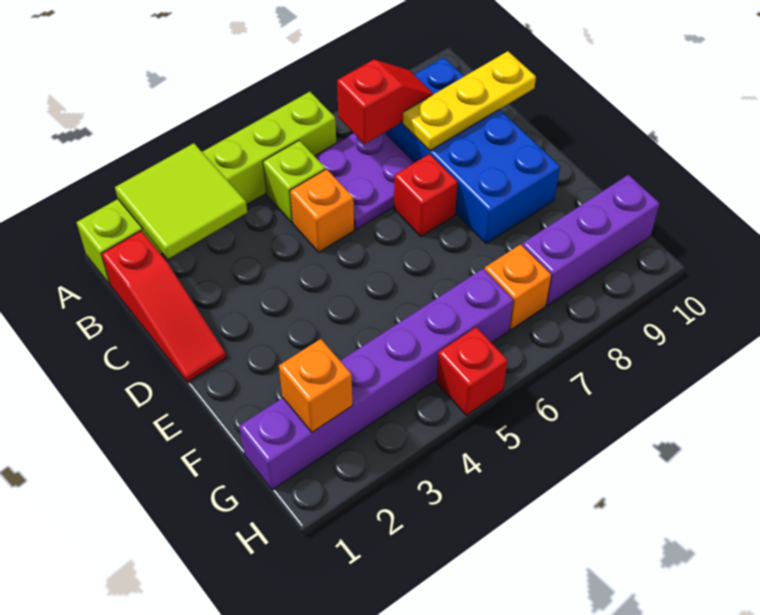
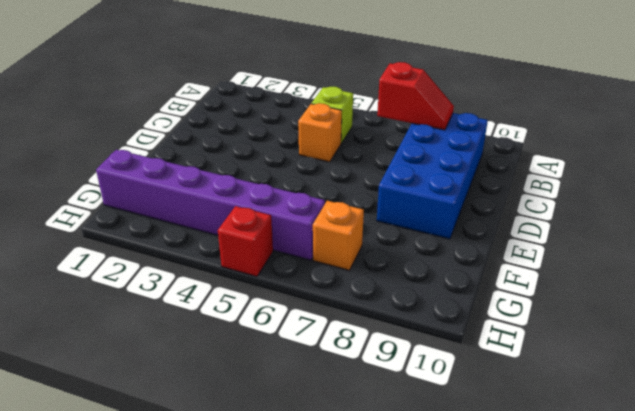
none -> lime 1x6 brick [77,92,336,284]
none -> red 1x3 slope [102,231,226,382]
none -> purple 2x2 plate [315,133,414,230]

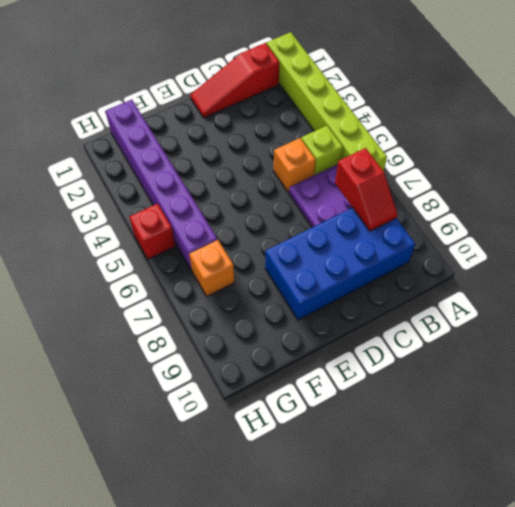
none -> red 1x1 brick [394,154,458,237]
none -> purple 1x3 brick [522,175,660,305]
none -> lime 2x2 tile [115,143,247,259]

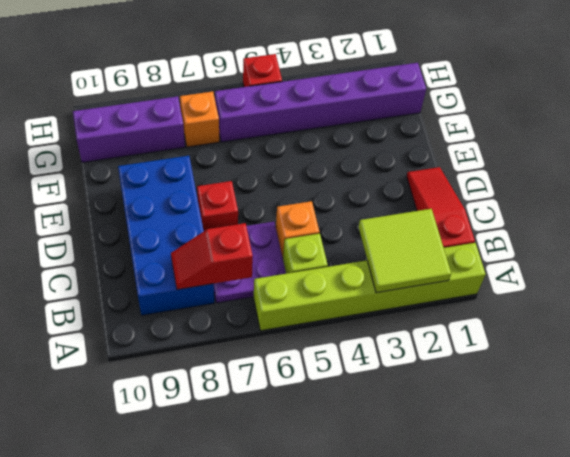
none -> yellow 1x3 plate [403,51,536,151]
none -> orange 1x1 brick [279,339,353,432]

